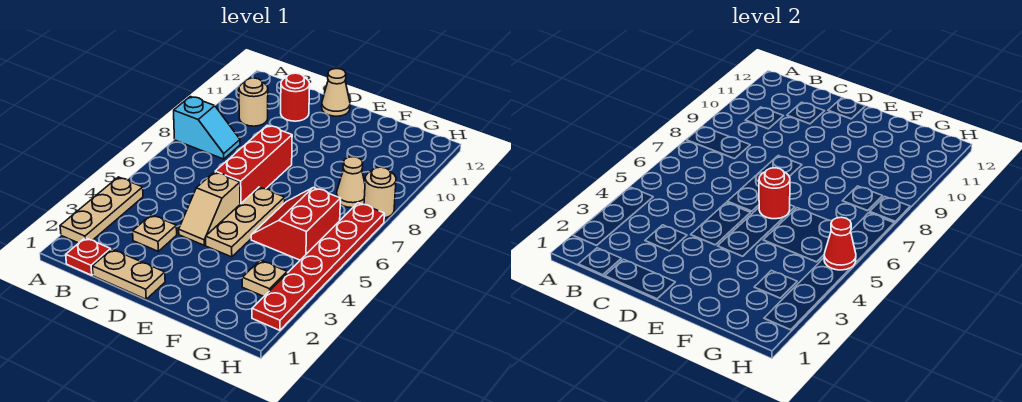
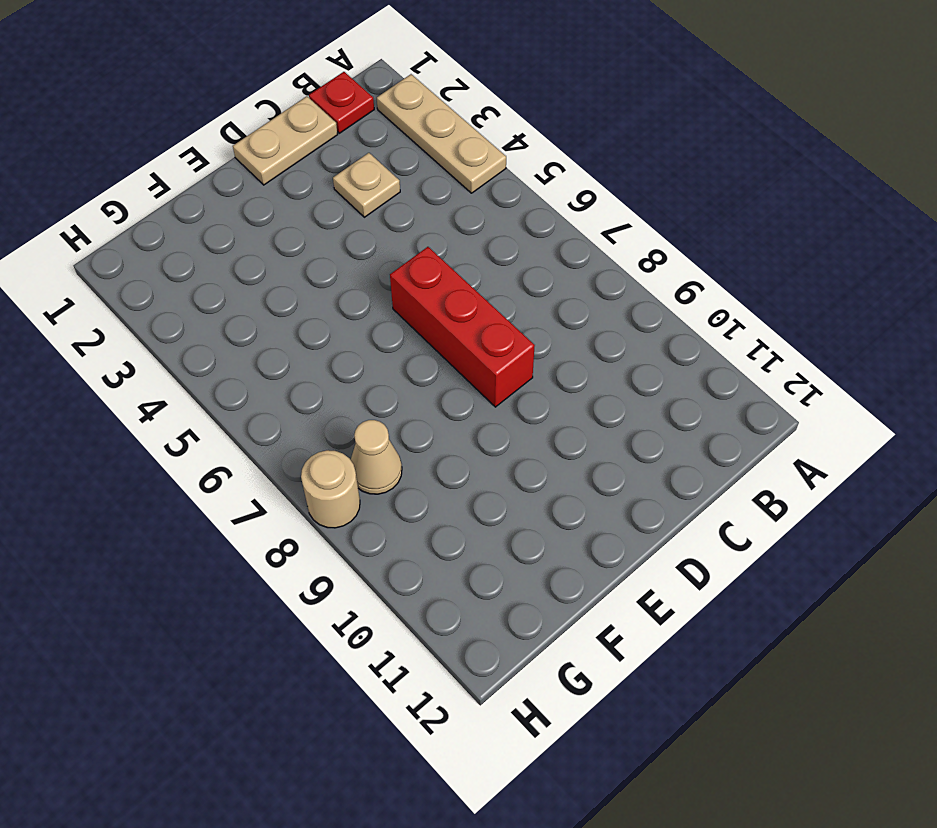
none -> cyan 1x2 slope [174,97,240,159]
none -> tan 1x1 round brick [239,78,268,126]
none -> red 1x1 round brick [281,73,310,121]

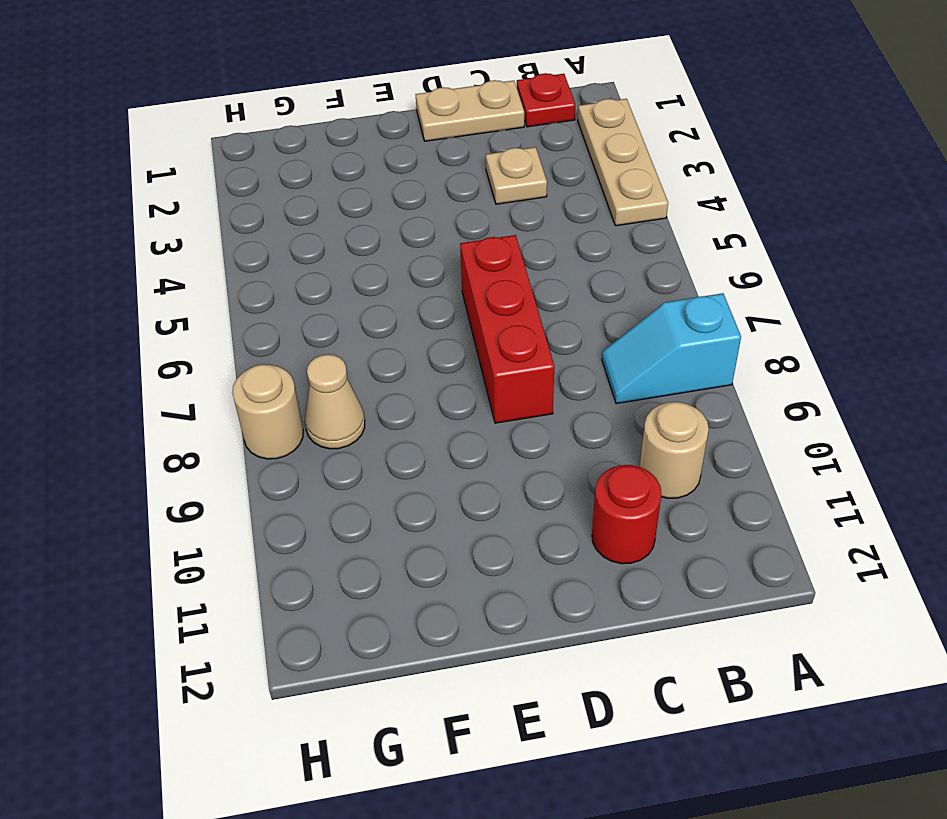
none -> tan 1x2 slope [179,172,240,245]
none -> tan 1x1 cone [322,69,350,116]
none -> tan 1x3 plate [206,187,285,257]

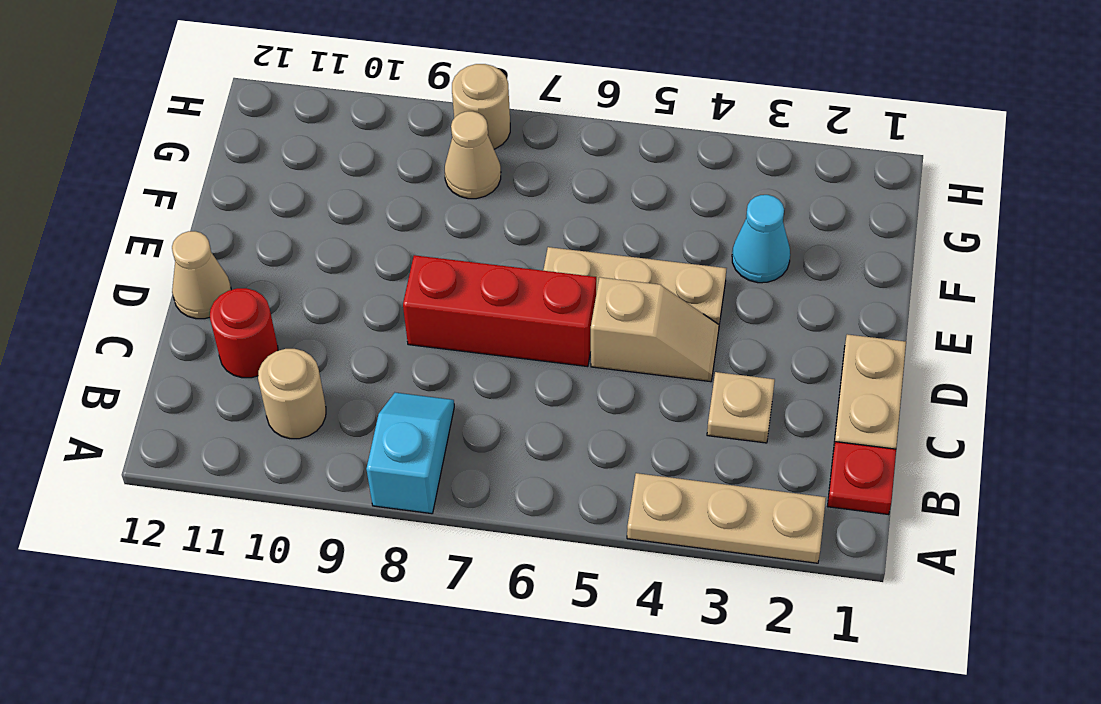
cyan 1x1 cone [732,195,790,283] -> none
none -> red 2x2 slope [251,188,341,260]
none -> tan 1x1 plate [242,260,287,296]
none -> red 1x6 plate [252,203,384,330]

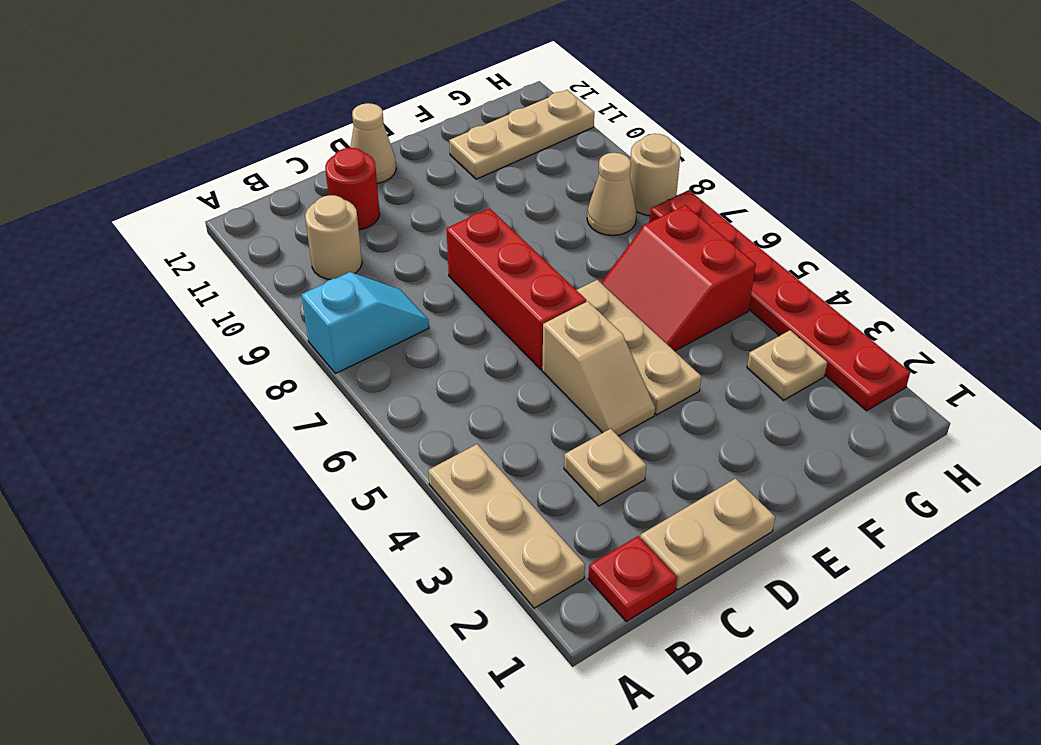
tan 1x3 plate [449,90,594,179] -> none
none -> red 1x1 round brick [759,168,790,219]
none -> red 1x1 cone [824,217,856,270]

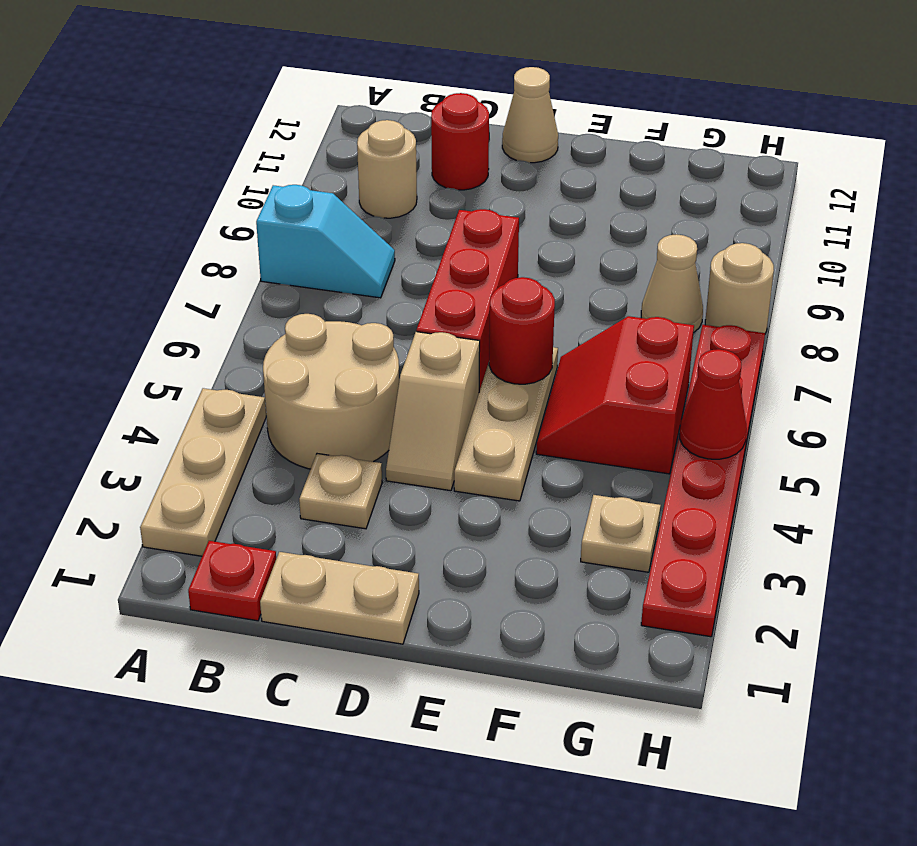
tan 2x2 round brick [263,314,399,469] -> none

